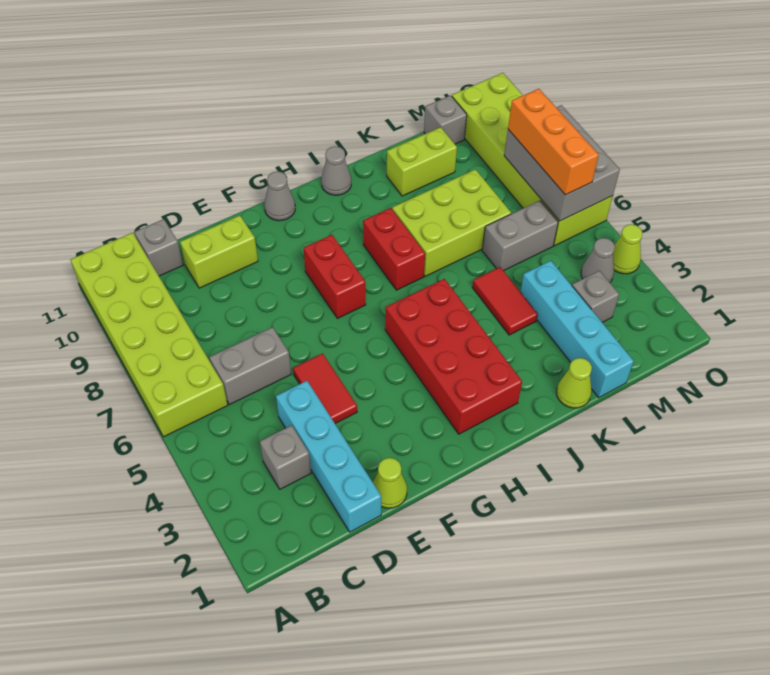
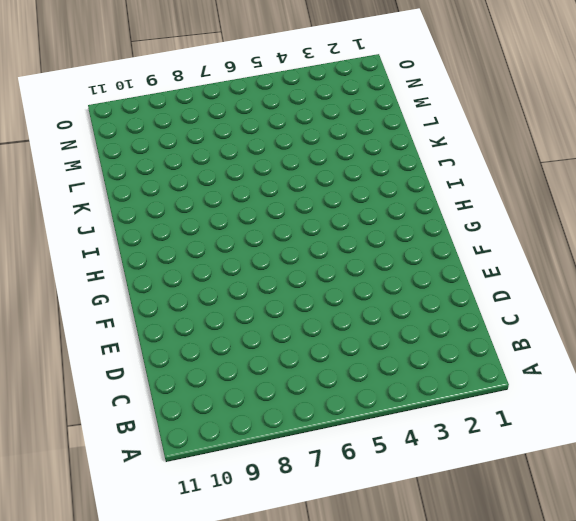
none -> lime 2x6 brick [70,233,228,437]
none -> grey 1x1 brick [260,425,311,489]
none -> grey 1x2 brick [209,327,291,405]

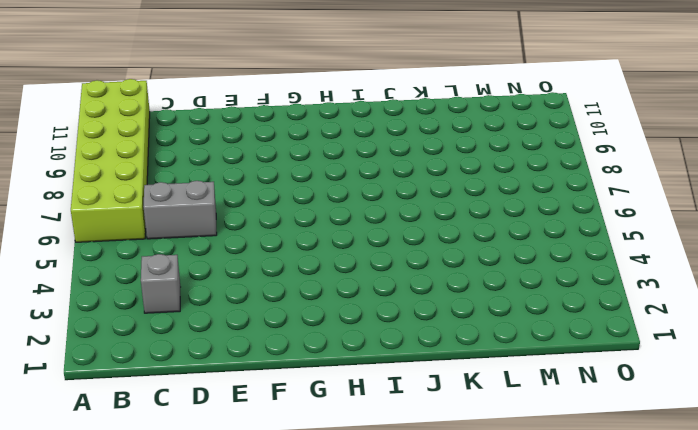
none -> grey 1x1 brick [135,219,183,276]
none -> cyan 1x4 brick [276,381,381,532]
none -> lime 1x2 brick [180,215,258,288]

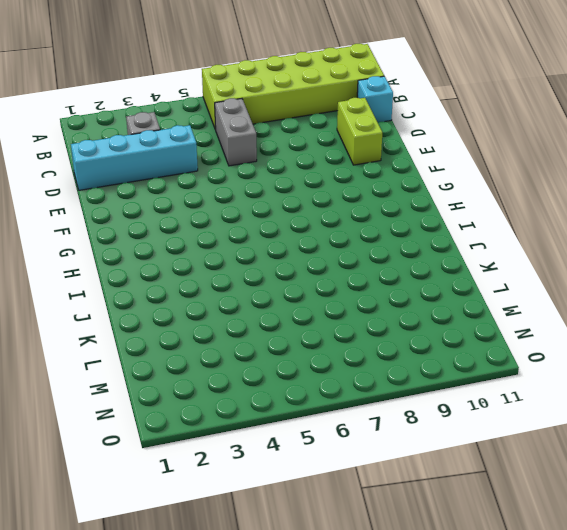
cyan 1x1 brick [357,76,393,122] -> grey 1x1 brick [135,219,183,276]
none -> lime 1x1 cone [373,458,407,508]
none -> red 1x2 tile [293,353,357,423]
none -> red 1x2 brick [304,235,366,318]

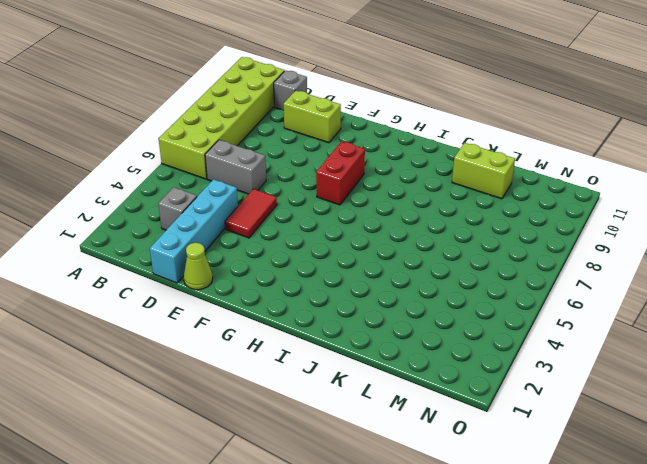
none -> grey 1x1 cone [264,171,295,221]
none -> red 2x4 brick [385,279,522,434]
none -> red 1x2 brick [363,208,425,290]

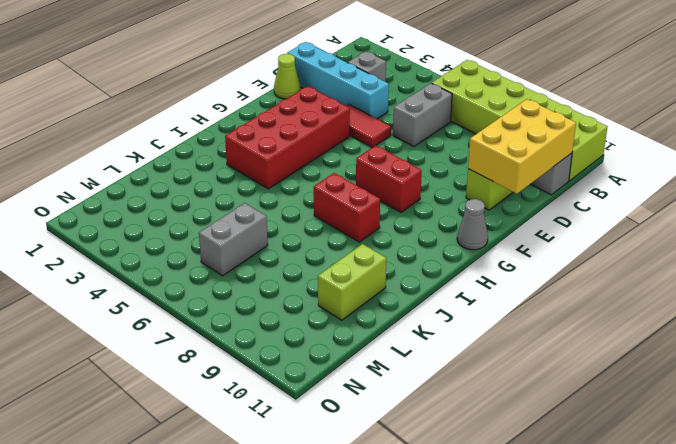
yellow 2x3 brick [468,99,576,194] -> none
red 2x4 brick [225,86,350,189] -> red 2x4 brick turned to [385,279,522,434]
none -> grey 1x1 cone [321,146,351,195]
none -> lime 2x3 brick [392,169,511,276]
none -> lime 1x1 cone [557,358,592,408]

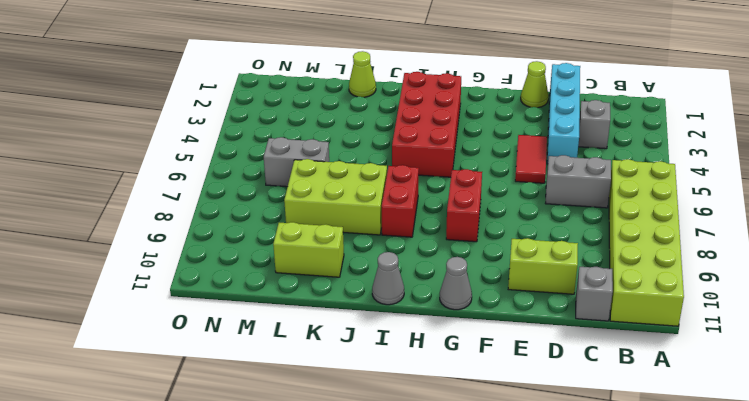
none -> red 1x2 tile [472,267,538,335]
none -> cyan 1x4 brick [520,261,634,398]
none -> grey 1x1 brick [572,271,619,322]

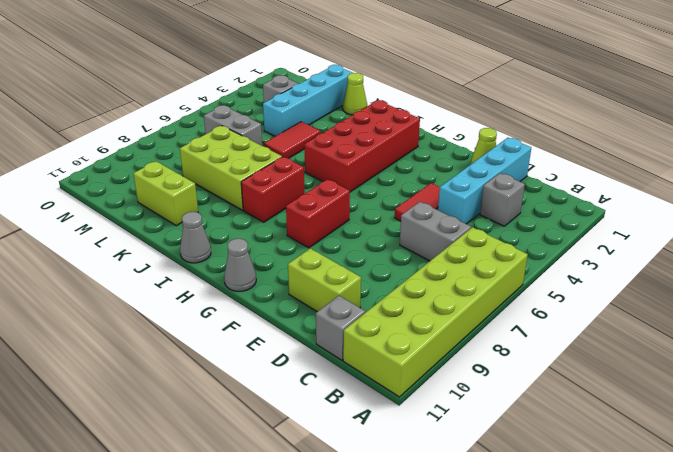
none -> grey 1x1 brick [424,95,467,144]
none -> grey 1x1 cone [581,238,615,282]
none -> lime 2x6 brick [452,73,613,246]

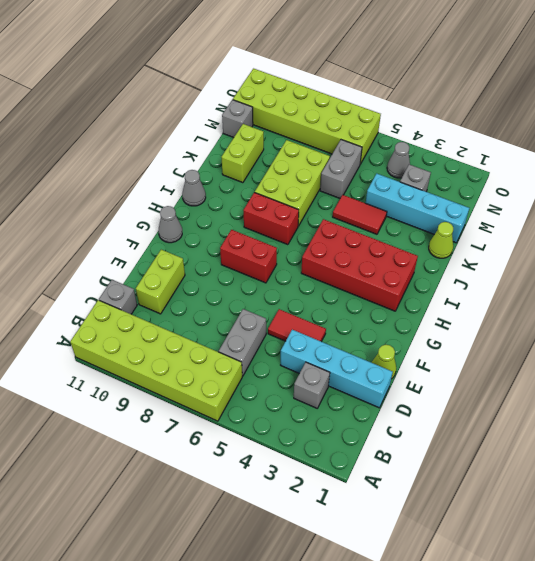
none -> lime 1x1 cone [613,224,642,274]
none -> grey 2x3 brick [504,105,620,221]
none -> orange 1x3 brick [508,89,599,195]

